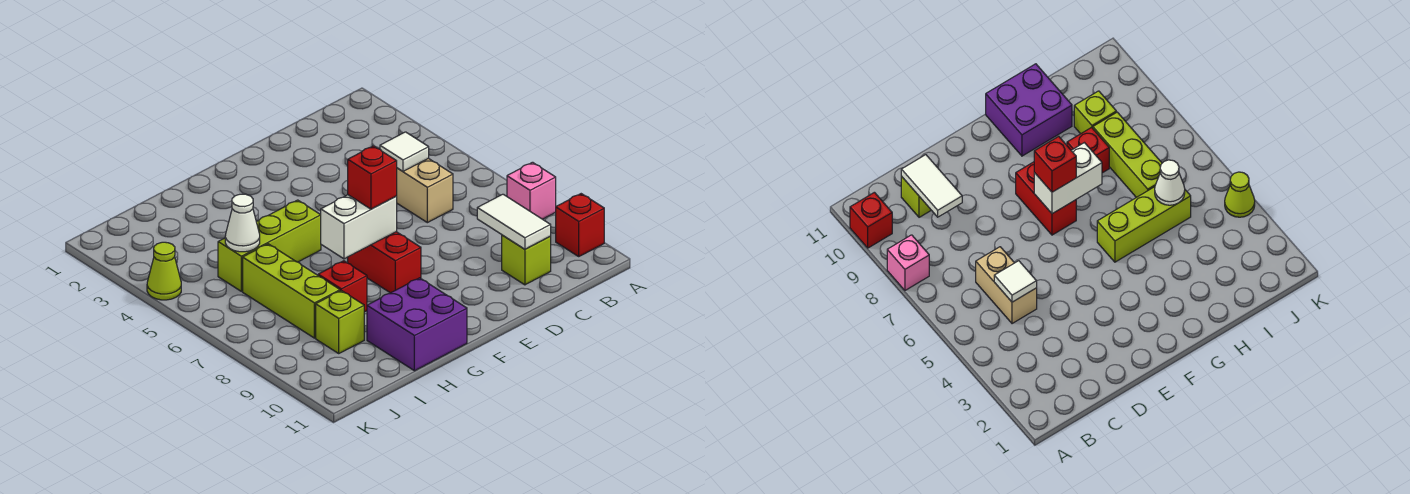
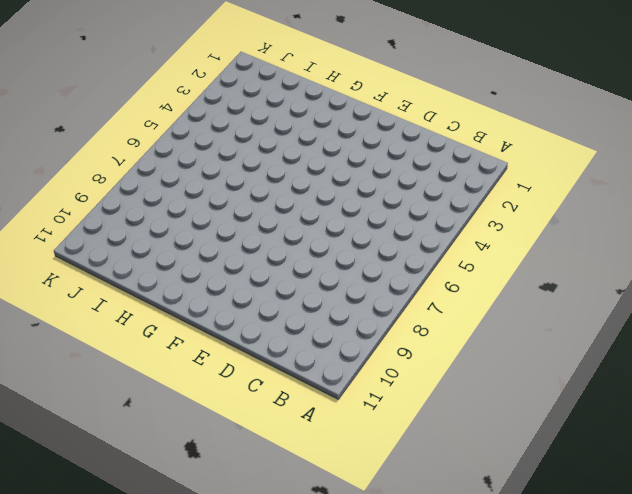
none -> pink 1x1 brick [507,162,556,219]
none -> red 1x1 brick [556,194,604,256]
none -> tan 1x2 brick [397,158,453,223]

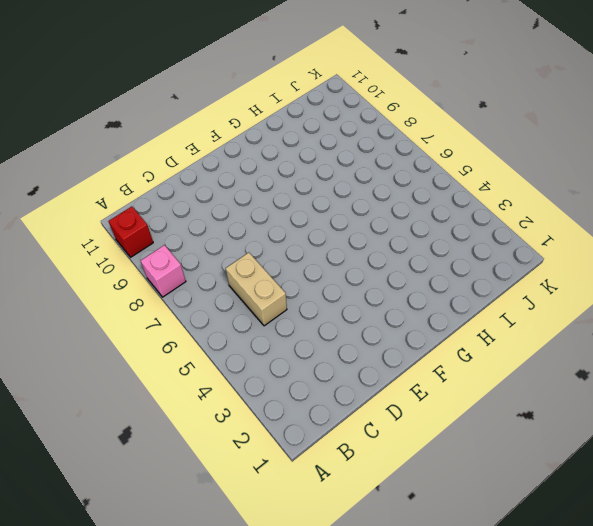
none -> lime 1x1 brick [502,235,551,285]
none -> red 1x2 brick [348,232,421,293]
none -> lime 1x3 brick [218,200,321,291]

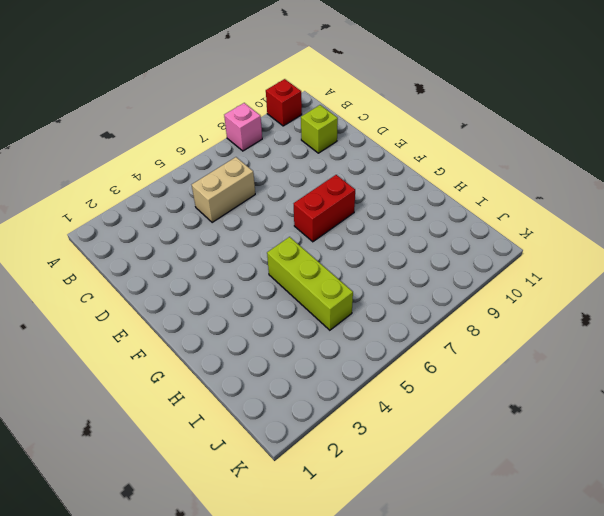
none -> purple 2x2 brick [367,278,467,371]
none -> red 1x1 brick [318,261,367,312]
none -> lime 1x3 brick [243,244,340,338]

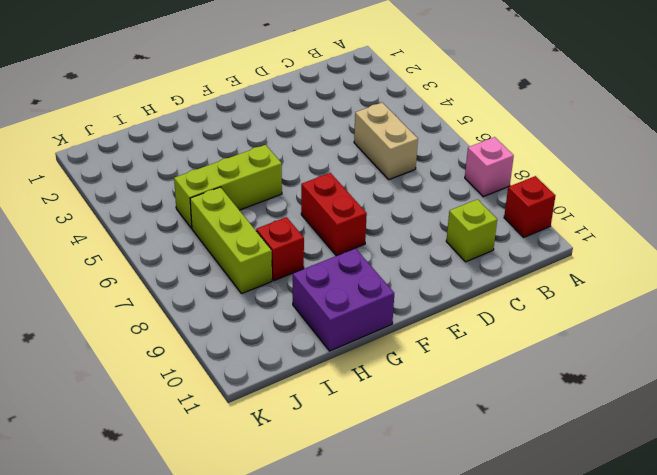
none -> lime 1x1 brick [316,291,364,353]
none -> lime 1x1 cone [147,242,181,300]
none -> white 1x1 tile [380,132,429,171]

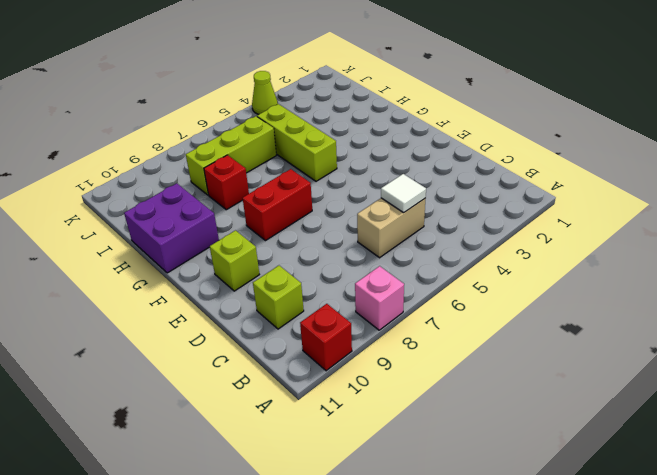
lime 1x1 brick [210,230,259,291] -> lime 1x1 brick moved to [316,291,364,353]
none -> white 1x2 tile [477,194,551,249]
none -> white 1x2 brick [321,195,397,259]
none -> white 1x1 cone [225,194,260,252]

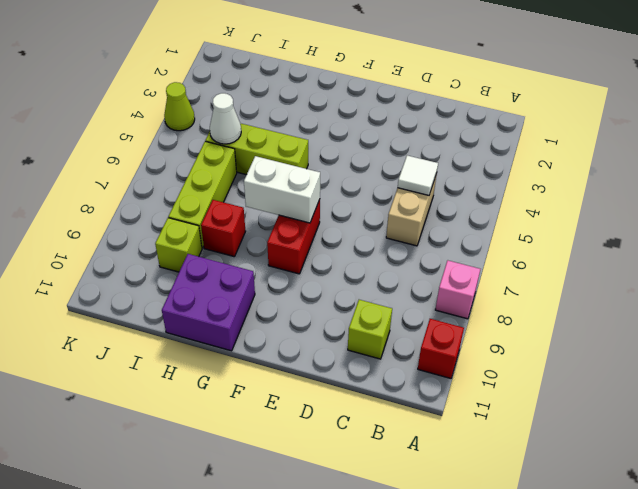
none -> white 1x2 tile [477,194,551,249]
none -> red 1x1 brick [348,146,397,209]

